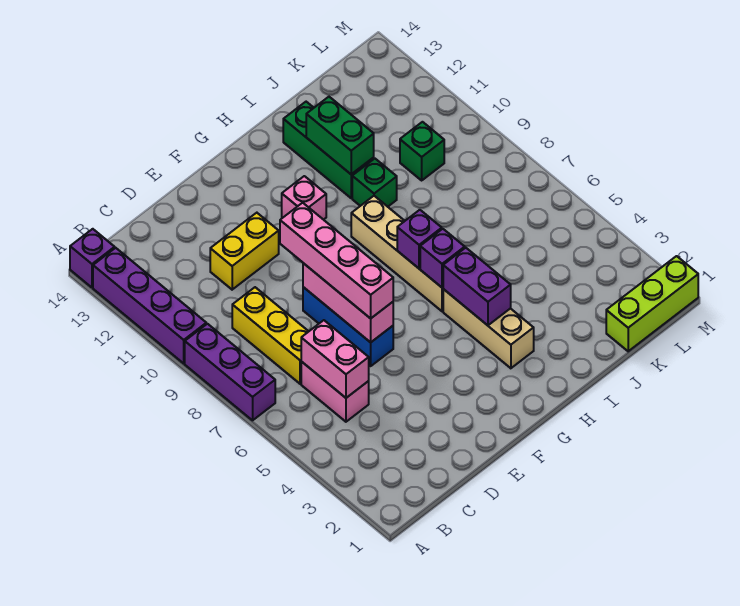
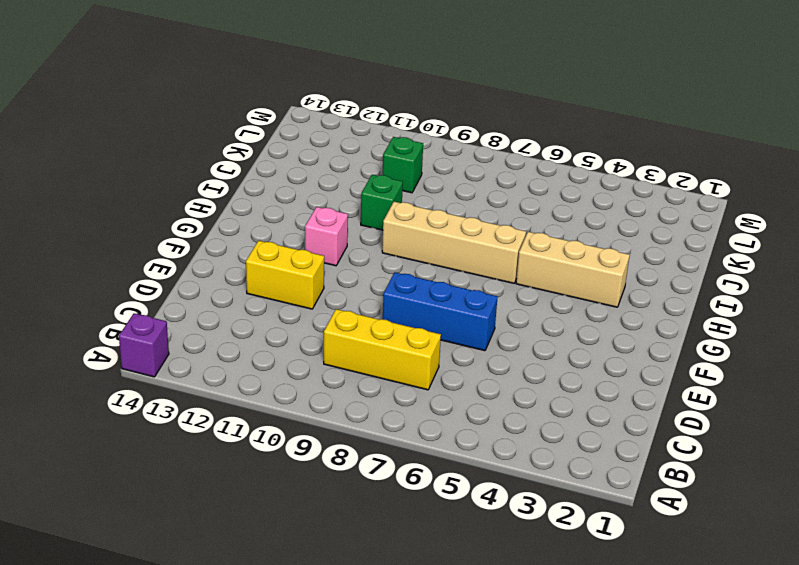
yellow 1x2 brick [246,241,324,309] -> yellow 1x2 brick turned to [210,213,279,290]
none -> purple 1x3 brick [185,324,275,420]
none -> purple 1x4 brick [93,248,206,363]
none -> pink 1x2 brick [301,362,369,422]

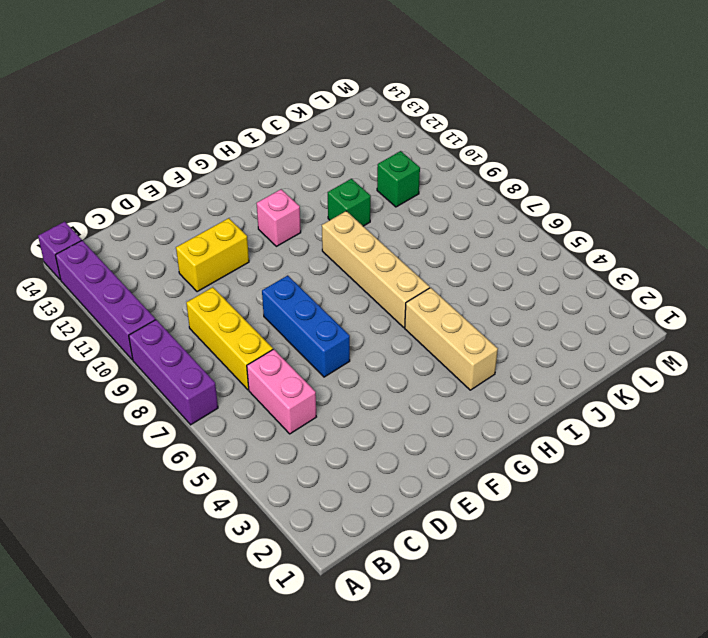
none -> green 1x3 brick [283,102,374,198]
none -> lime 1x3 brick [606,256,698,351]
none -> pink 1x2 brick [301,320,369,398]

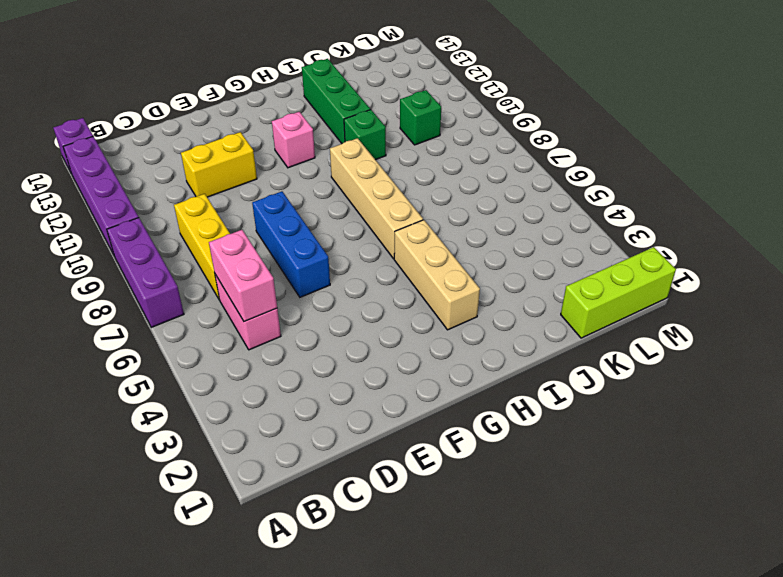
none -> pink 1x3 brick [303,263,393,342]
none -> purple 1x2 brick [443,248,511,325]
none -> purple 1x1 brick [420,229,465,287]

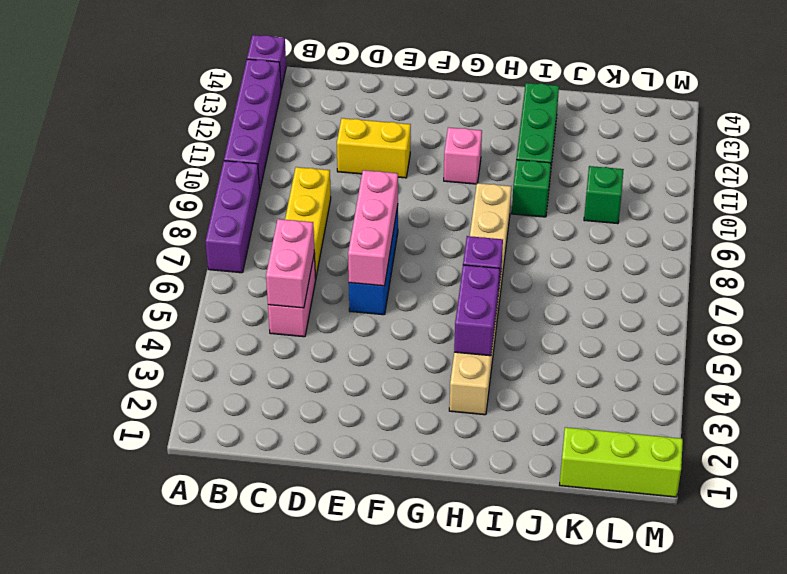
none -> purple 1x1 brick [397,210,442,268]
none -> green 1x2 brick [306,97,374,174]
none -> pink 1x4 brick [280,203,393,318]

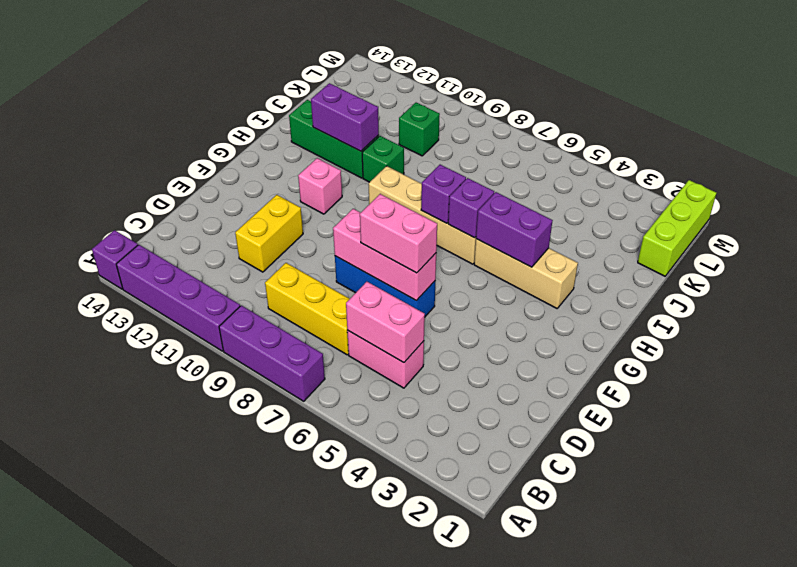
pink 1x2 brick [360,194,437,273] -> pink 1x4 brick [280,203,393,318]
purple 1x2 brick [311,83,379,151] -> green 1x2 brick [306,97,374,174]

